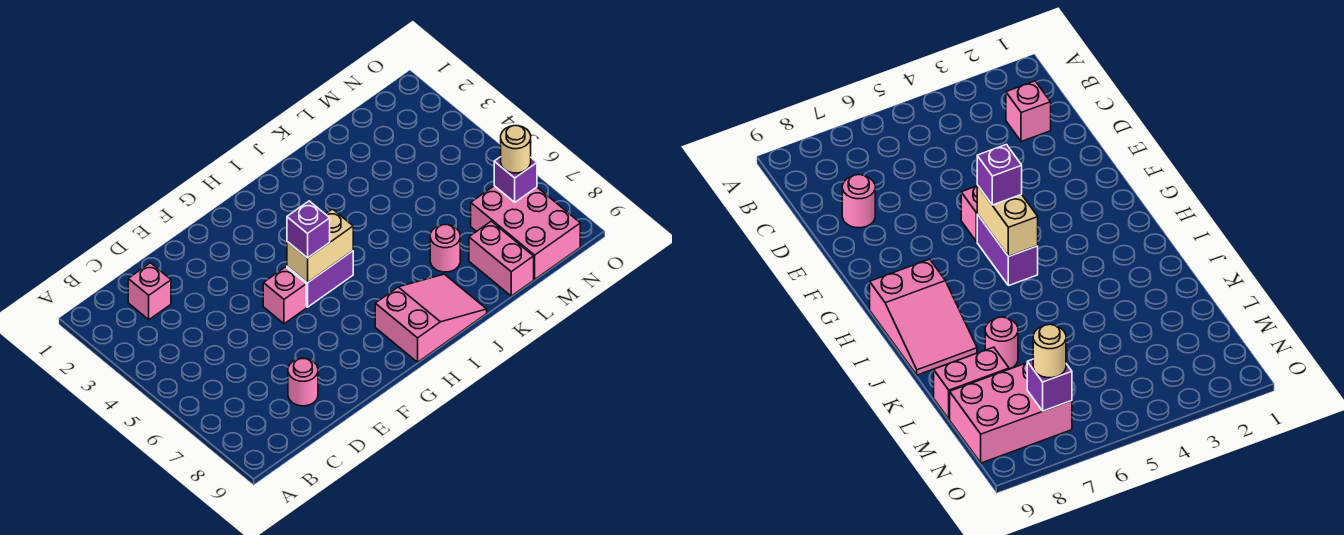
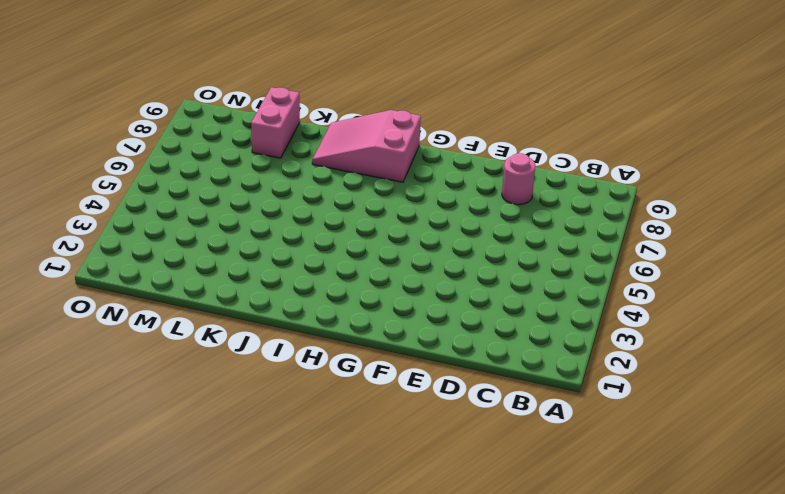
none -> pink 1x1 brick [128,263,171,320]
none -> pink 1x1 brick [263,267,306,324]
none -> purple 1x2 brick [287,251,353,307]

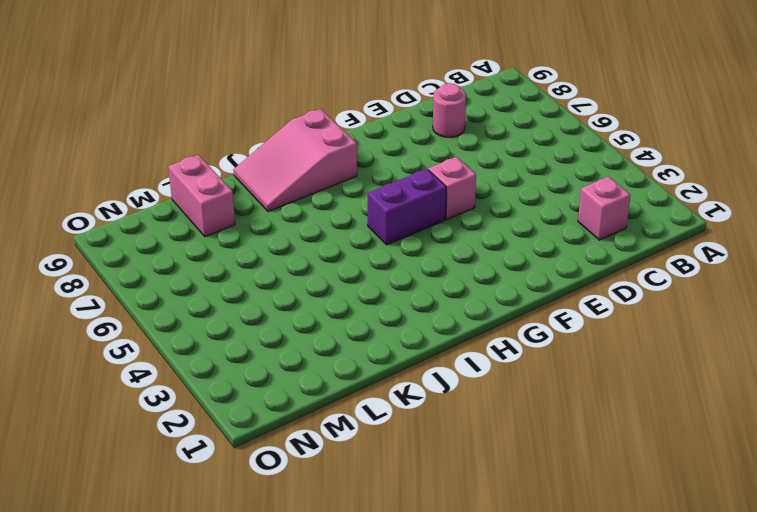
none -> pink 1x1 round brick [430,225,460,272]
none -> pink 2x3 brick [471,186,580,279]
none -> tan 1x2 brick [287,209,353,283]

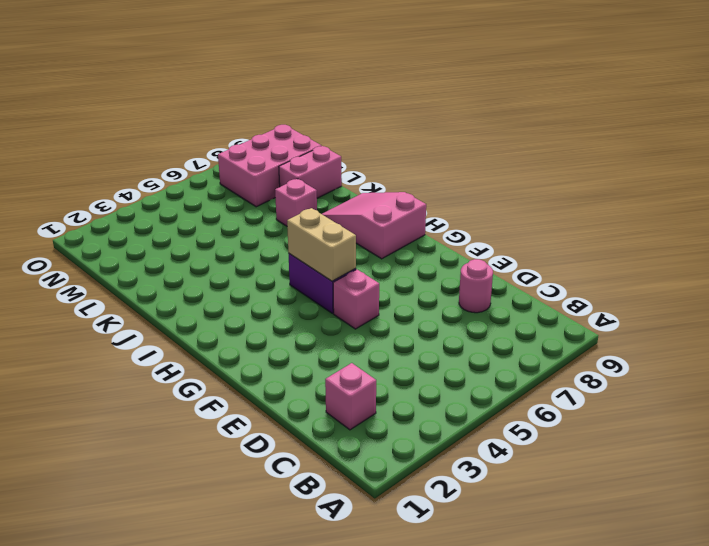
pink 1x1 brick [275,179,317,226] -> pink 1x1 round brick [430,225,460,272]
none -> purple 1x1 brick [494,157,537,202]
none -> purple 1x1 brick [287,201,330,258]
none -> tan 1x1 round brick [501,126,531,173]

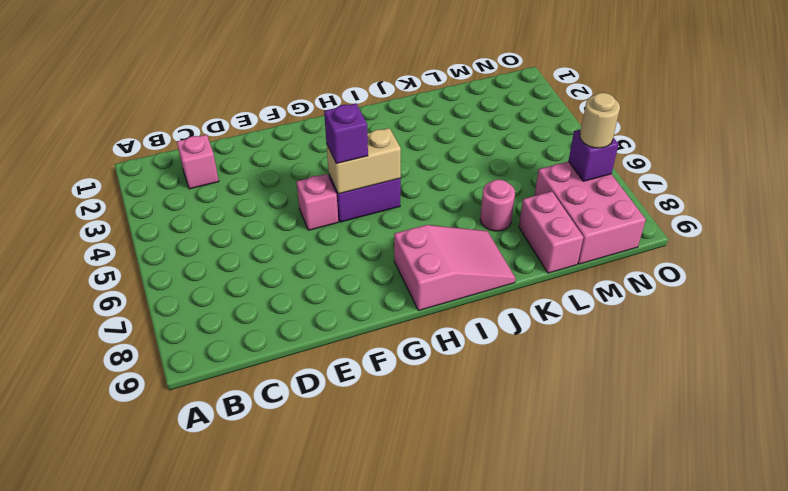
none -> pink 1x1 round brick [288,358,318,406]

